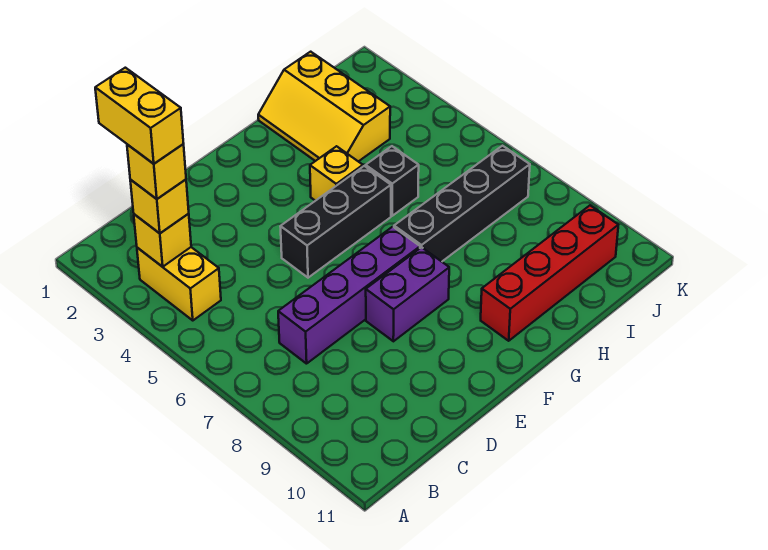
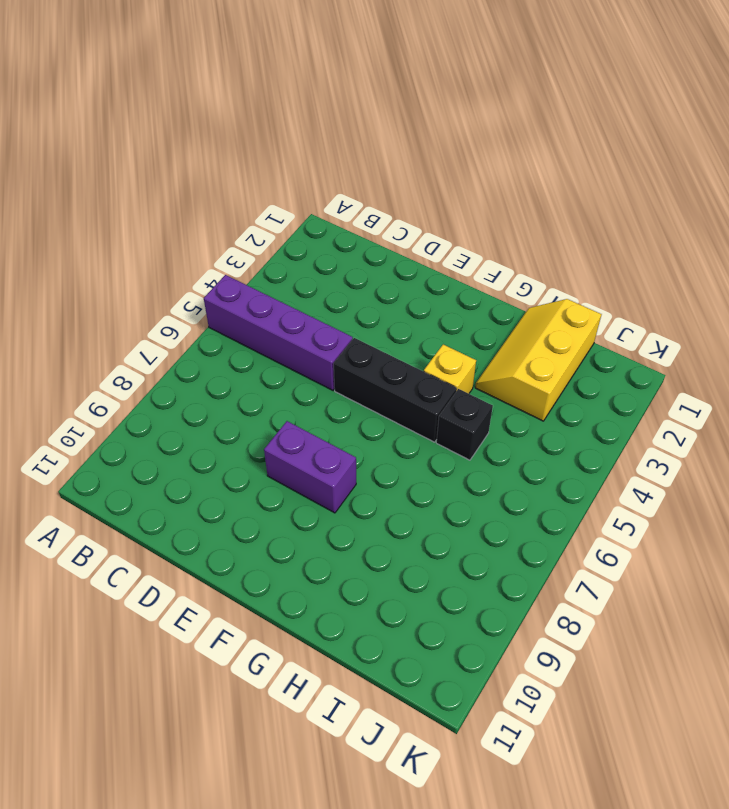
purple 1x4 brick [204,275,353,390] -> purple 1x4 brick moved to [278,227,420,364]
none -> yellow 1x2 brick [137,247,221,320]
none -> black 1x4 brick [394,146,530,262]
none -> red 1x4 brick [481,205,618,341]

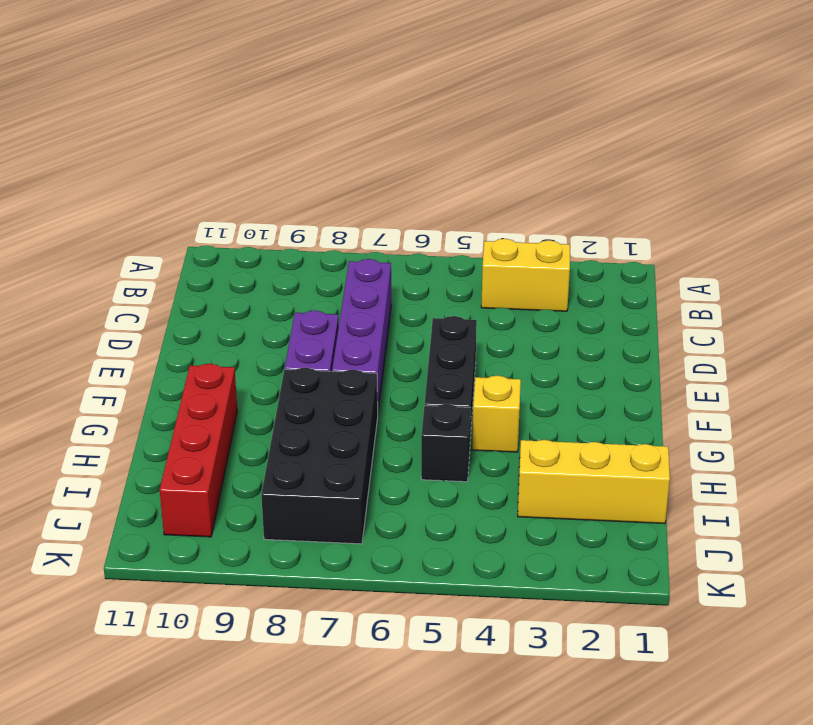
black 2x4 brick [261,368,378,544] -> black 1x4 brick [394,146,530,262]
none -> yellow 1x1 brick [134,214,191,267]
none -> yellow 1x1 brick [130,180,189,233]
none -> yellow 1x1 brick [127,144,186,199]

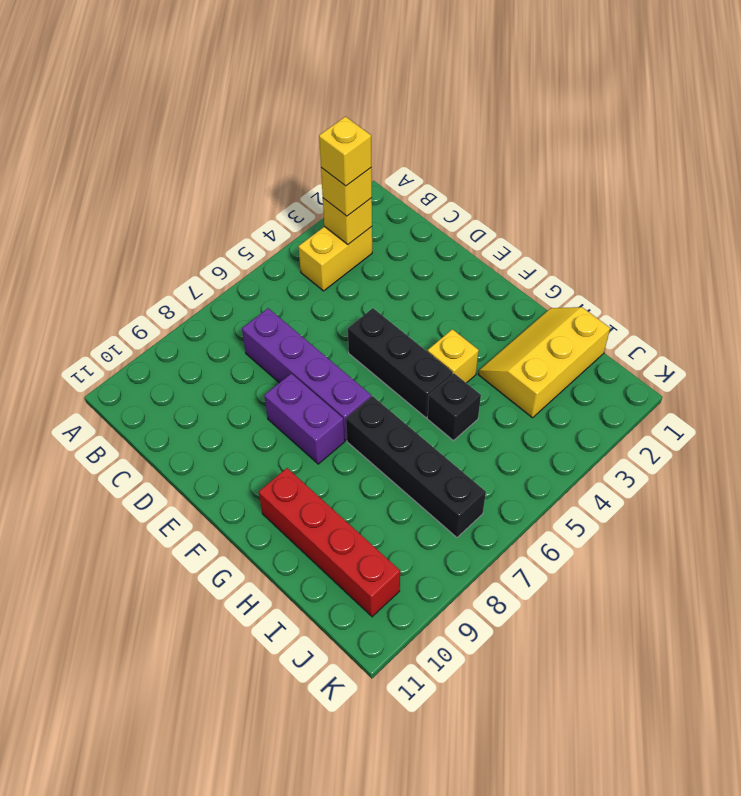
none -> yellow 1x2 brick [95,68,184,164]

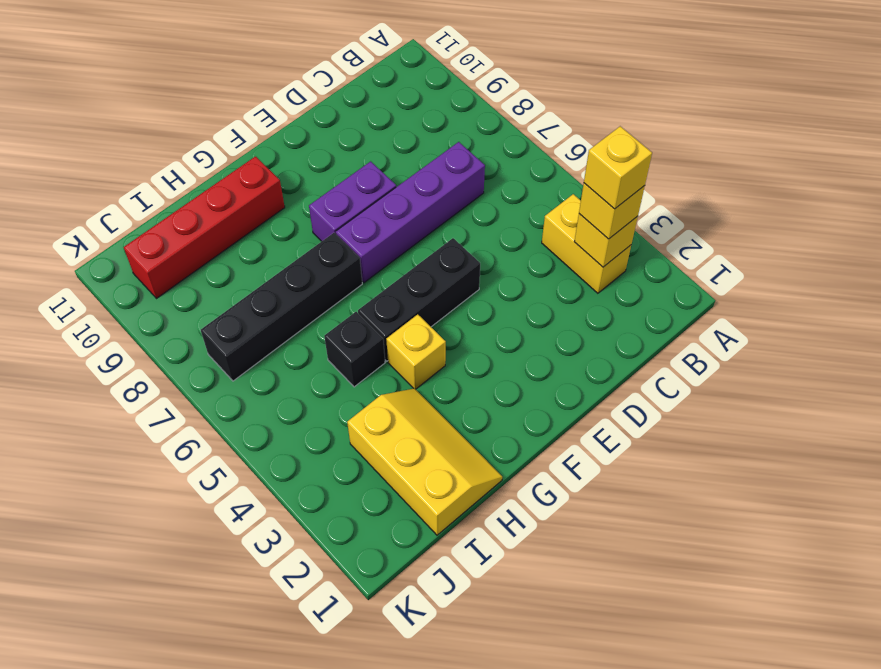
none -> yellow 1x2 brick [95,68,184,164]

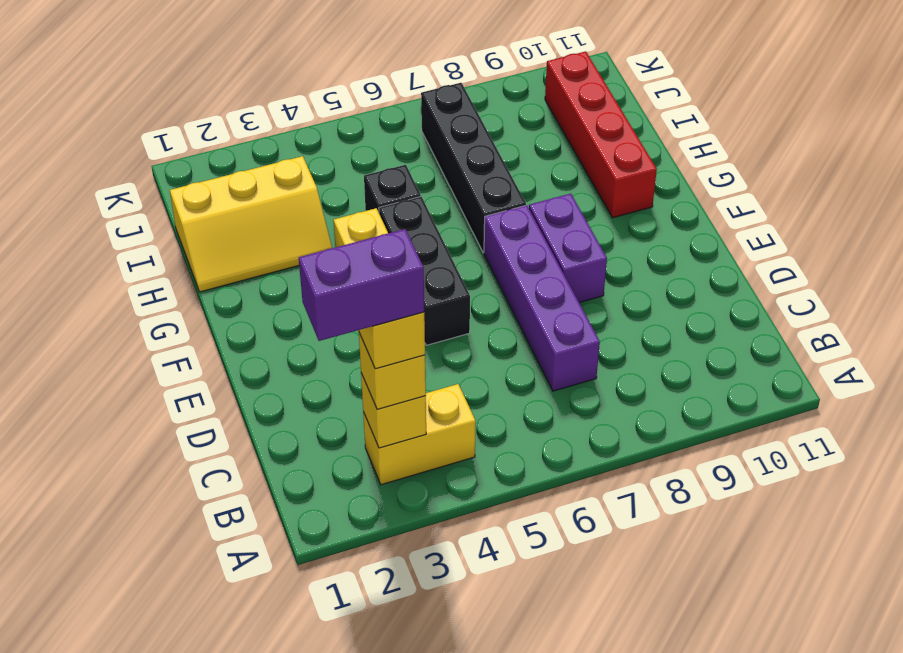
purple 1x2 brick [299,229,424,341] -> yellow 1x2 brick [95,68,184,164]

